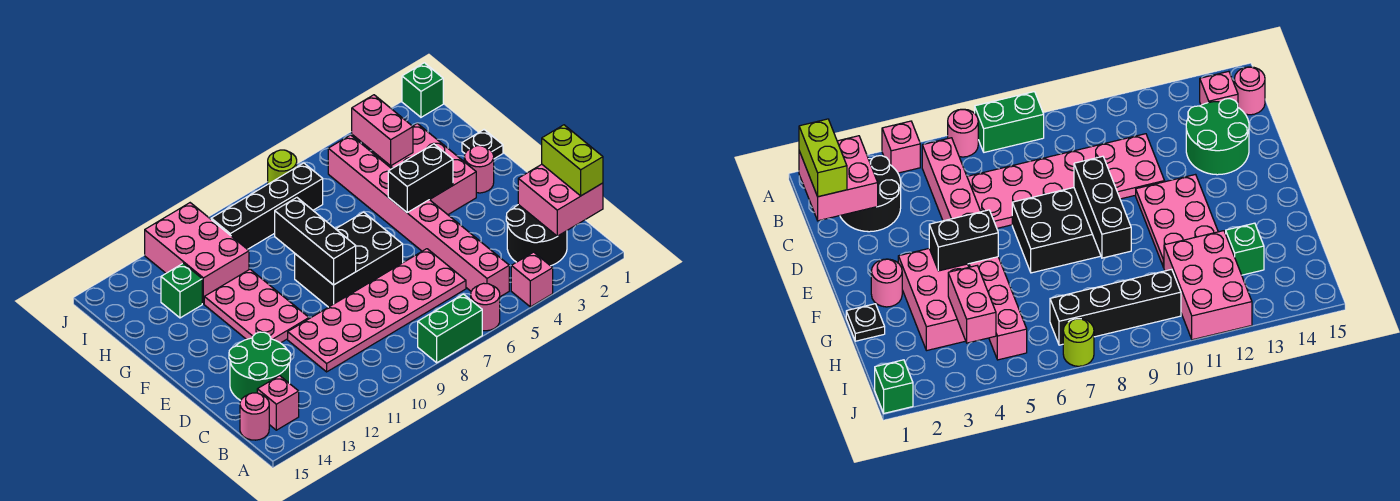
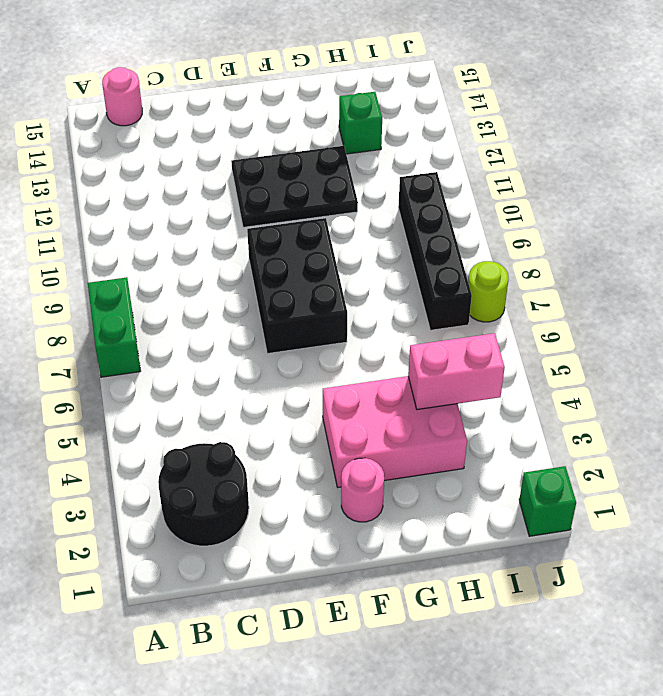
black 2x3 plate [231,146,358,227] -> pink 2x3 plate [204,269,309,343]
none -> pink 1x1 brick [511,252,553,307]
none -> pink 1x1 round brick [471,283,500,331]
none -> pink 1x8 brick [328,135,509,297]

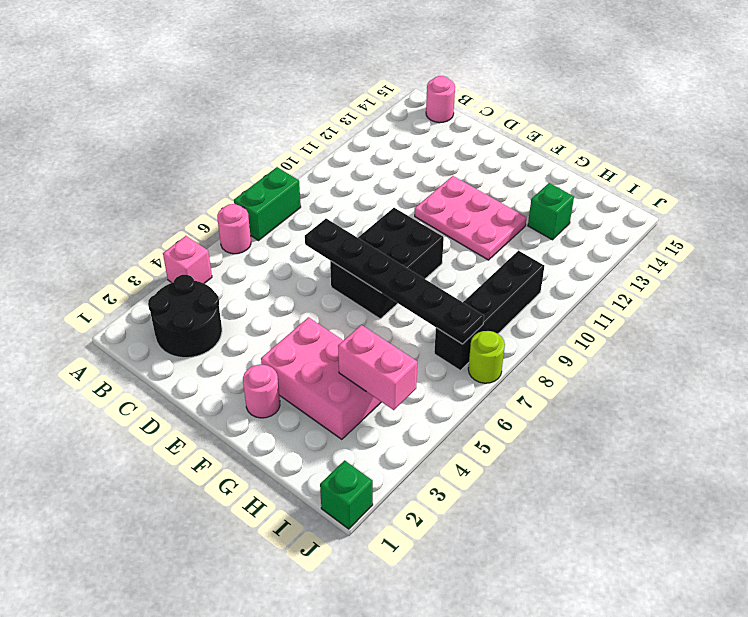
black 1x6 plate [305,219,484,344] -> none
none -> pink 1x8 brick [328,135,509,297]
none -> pink 1x1 brick [257,376,299,430]
none -> pink 2x6 plate [288,249,466,372]

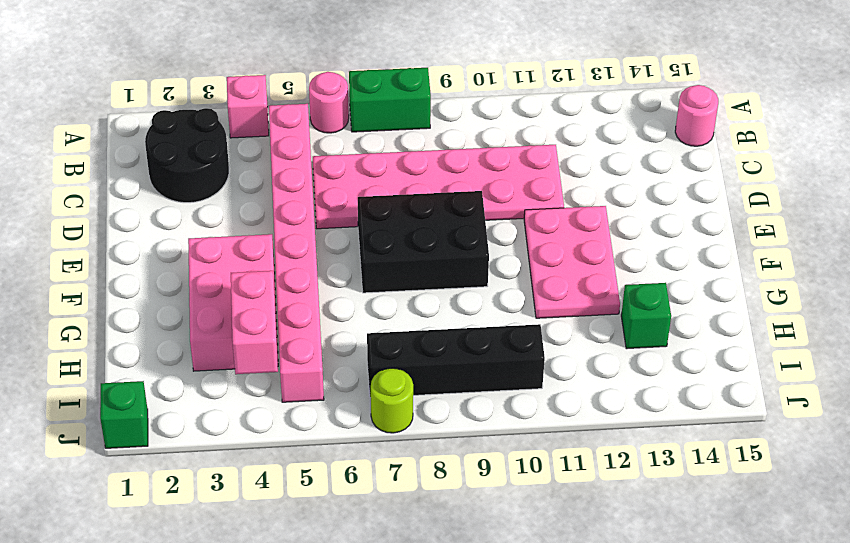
none -> pink 1x1 brick [257,376,299,430]
none -> green 2x2 round brick [229,332,291,401]
none -> pink 1x1 round brick [464,146,494,193]

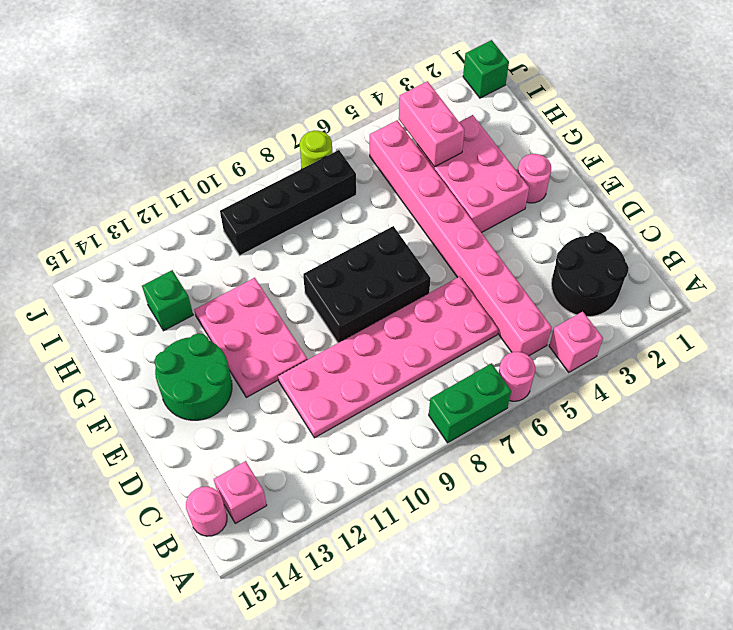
green 2x2 round brick [154,333,232,420] -> green 2x2 round brick moved to [229,332,291,401]
none -> black 1x1 plate [462,130,503,159]
none -> pink 2x3 brick [145,203,249,304]
none -> pink 2x2 brick [518,164,603,236]

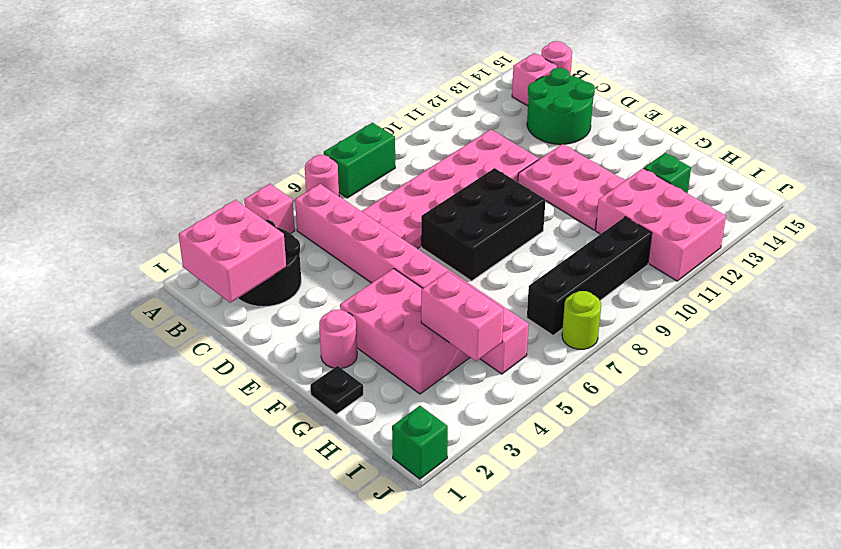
none -> black 1x3 brick [275,198,356,285]
none -> black 1x2 brick [388,144,453,212]
none -> lime 1x2 brick [542,125,603,196]

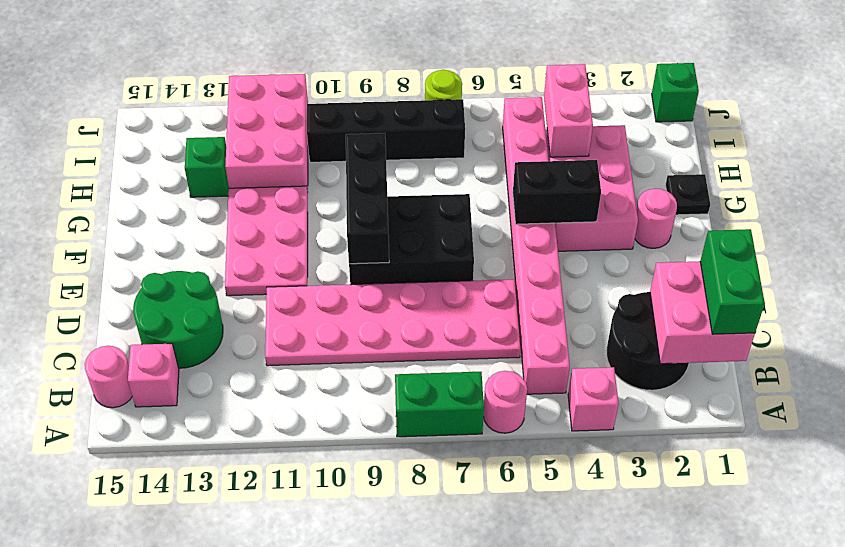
green 1x2 brick [700,229,765,334] -> lime 1x2 brick [542,125,603,196]

